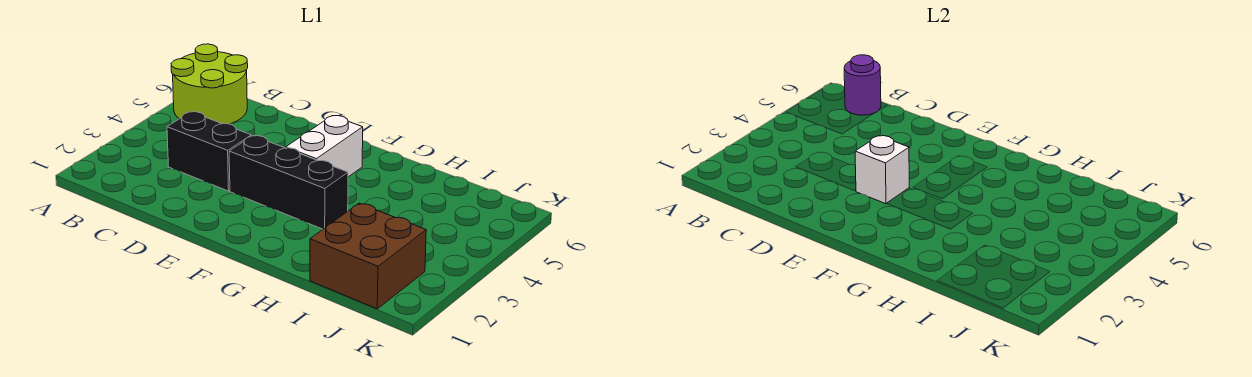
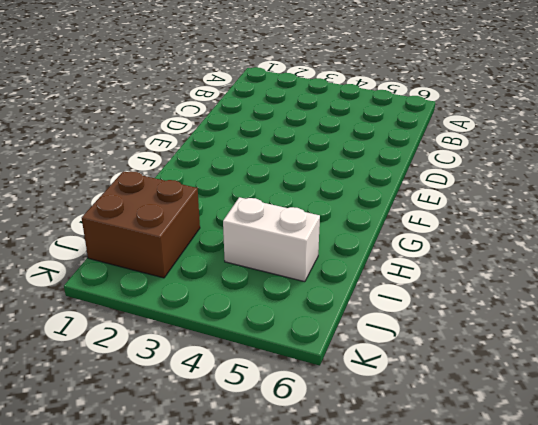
white 1x2 brick [223,197,320,282] -> white 1x2 brick moved to [286,116,363,177]
none -> lime 2x2 round brick [171,44,248,124]
none -> black 1x2 brick [167,112,251,191]

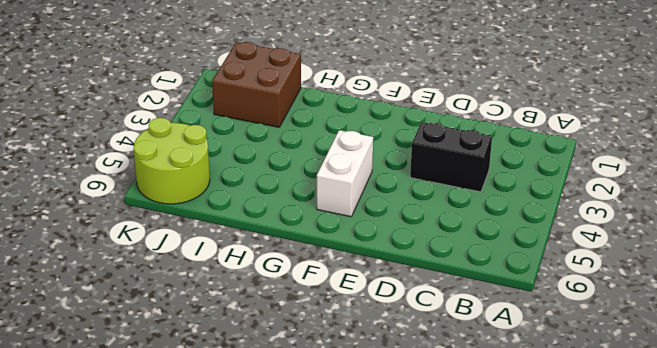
lime 2x2 round brick [134,118,210,204] -> lime 2x2 round brick moved to [171,44,248,124]
none -> black 1x3 brick [229,136,348,229]
none -> purple 1x1 round brick [844,55,881,115]

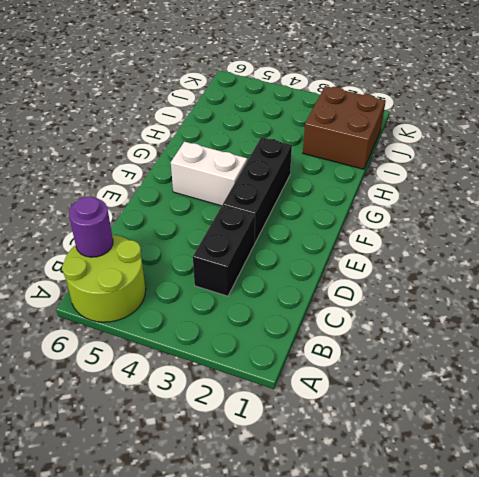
none -> white 1x1 brick [855,136,909,204]

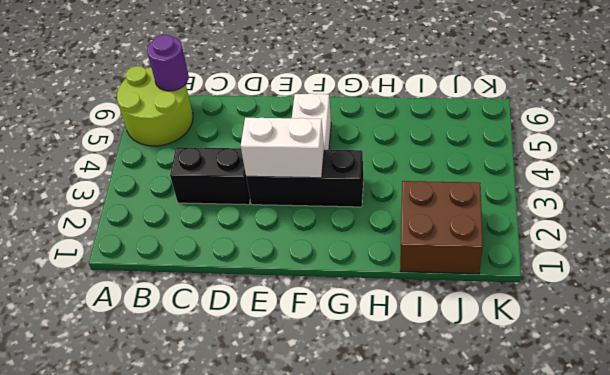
white 1x2 brick [241,118,324,178] -> white 1x1 brick [855,136,909,204]

